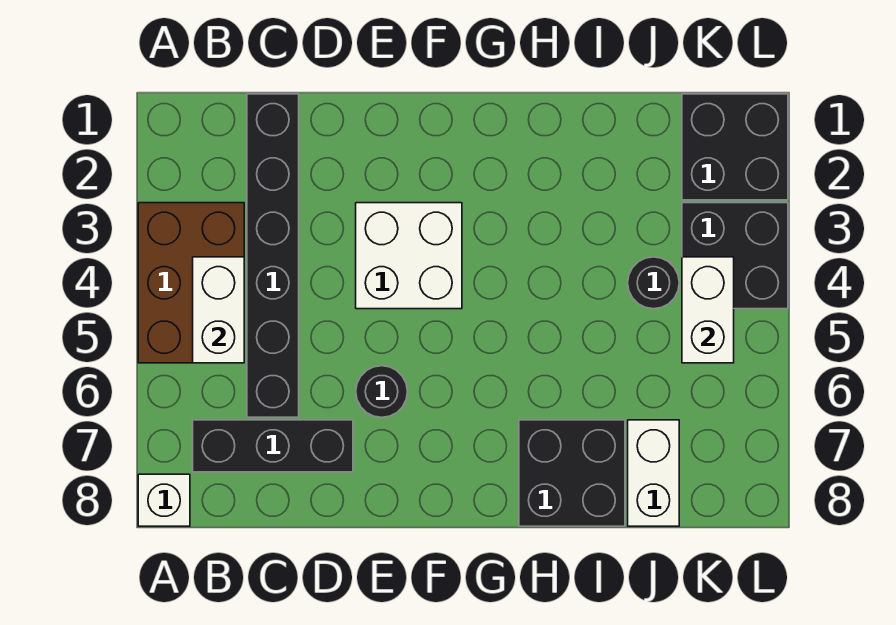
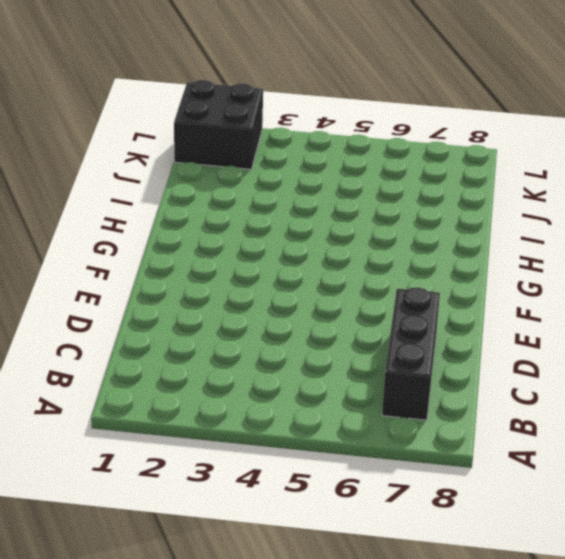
none -> brown 2x3 brick [138,203,244,363]
none -> white 1x1 brick [138,474,190,526]
none -> black 1x6 brick [247,94,299,417]

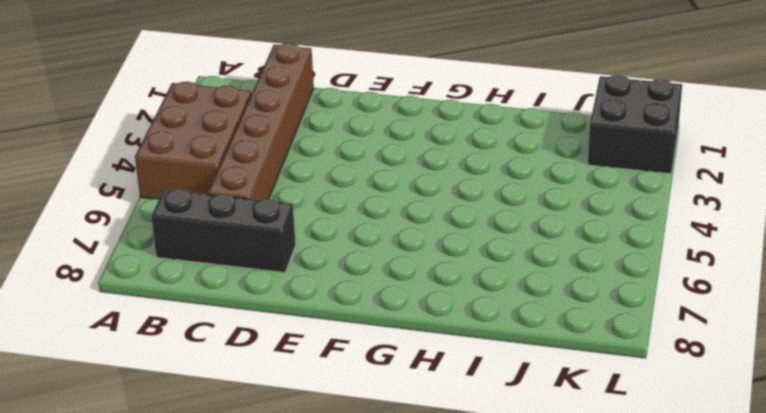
brown 1x6 brick [208,43,314,200] -> black 1x6 brick [247,94,299,417]
none -> white 1x1 brick [138,474,190,526]
none -> white 2x2 brick [356,203,462,309]
none -> black 1x1 round brick [356,366,407,417]

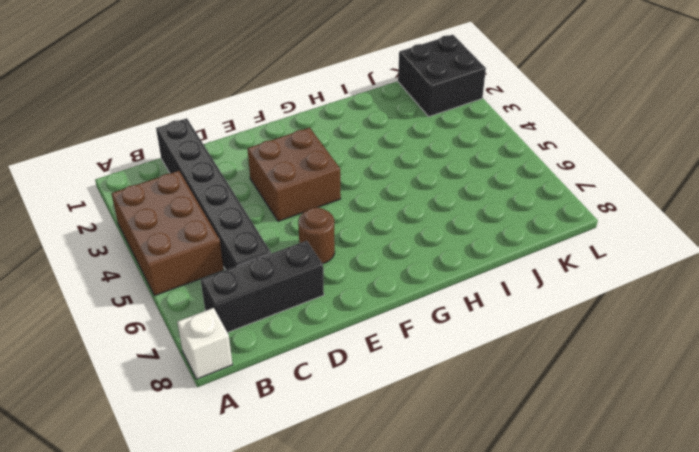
brown 2x2 brick [247,128,341,221] -> white 2x2 brick [356,203,462,309]
brown 1x1 round brick [298,207,335,264] -> black 1x1 round brick [356,366,407,417]
none -> black 2x2 brick [519,420,625,526]
none -> black 1x1 round brick [628,257,679,309]
none -> white 1x2 brick [628,420,679,526]

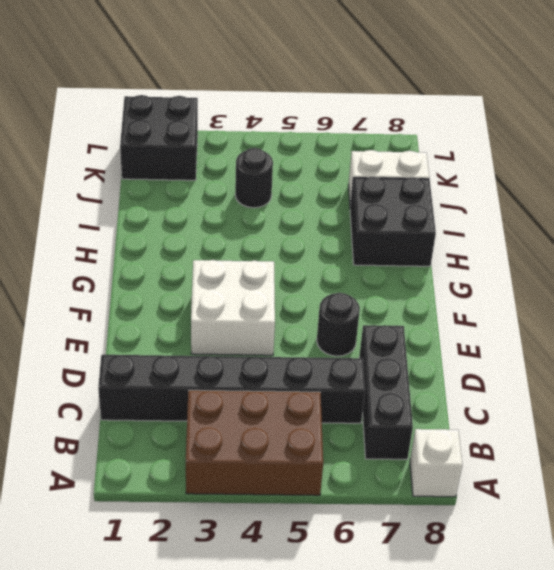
none -> black 2x2 brick [682,203,788,309]
none -> white 1x2 brick [193,257,244,363]
none -> white 1x2 brick [682,257,734,363]

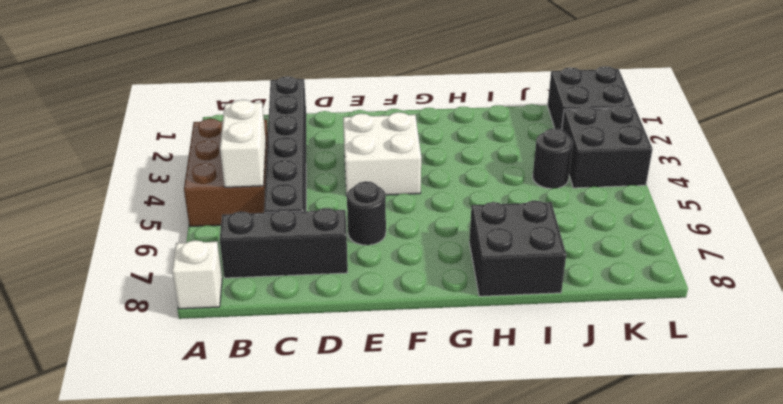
none -> white 1x2 brick [628,420,679,526]
none -> white 1x2 brick [682,257,734,363]

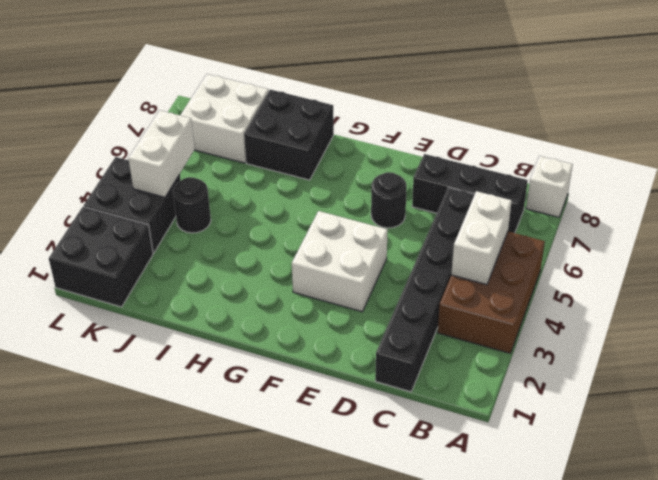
white 2x2 brick [180,74,269,163] -> white 1x2 brick [628,420,679,526]

